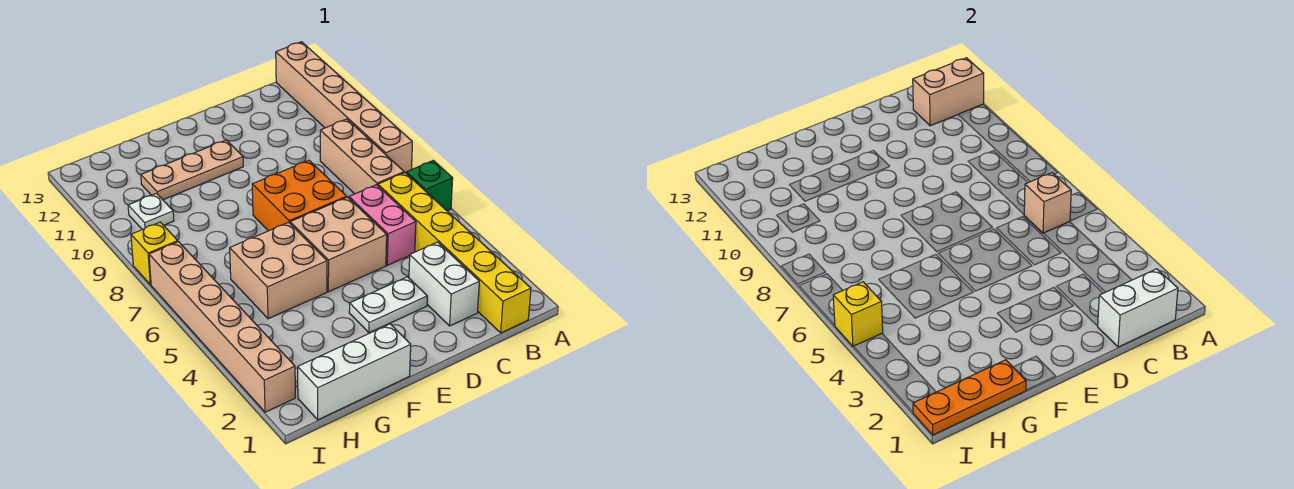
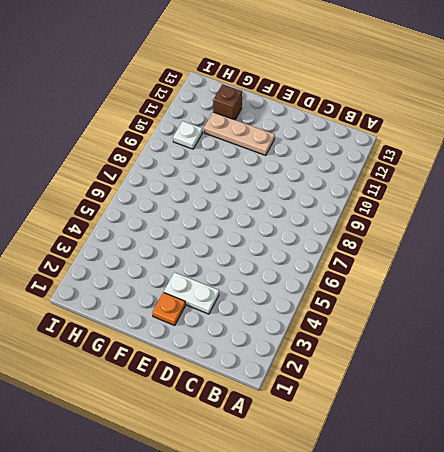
orange 1x1 plate [152,292,185,325] -> none
brown 1x1 brick [213,84,242,120] -> none
none -> green 1x1 brick [406,161,453,211]
none -> tan 1x6 brick [276,42,412,173]
none -> yellow 1x6 brick [378,173,531,333]

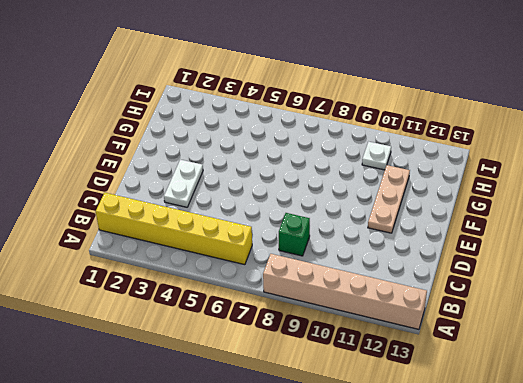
green 1x1 brick [279,213,310,256] -> green 1x1 brick moved to [406,161,453,211]
none -> tan 1x3 brick [320,119,404,194]
none -> white 1x2 brick [409,242,479,326]
none -> pink 1x2 brick [349,185,416,265]

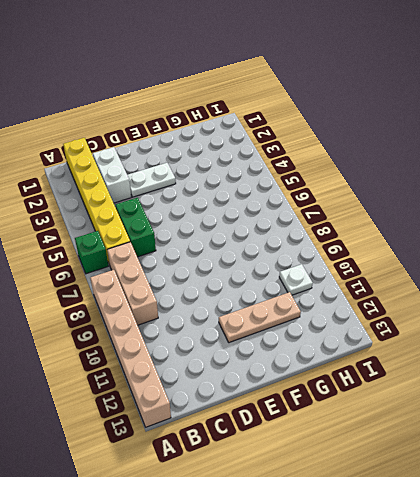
green 1x2 brick [116,198,156,257] -> pink 1x2 brick [349,185,416,265]
none -> tan 2x2 brick [290,197,387,292]
none -> orange 2x2 brick [252,160,347,231]
none -> white 1x3 brick [298,324,411,420]

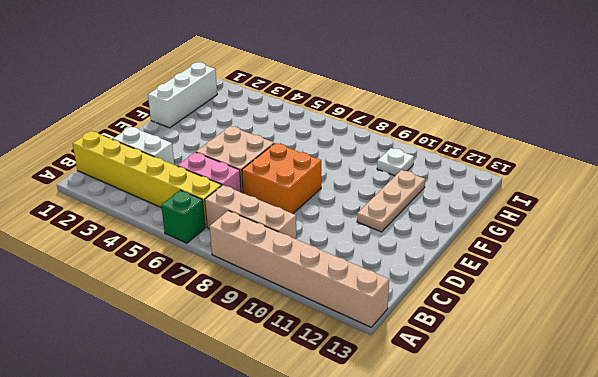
none -> white 1x2 plate [349,277,427,333]
none -> tan 2x2 brick [230,222,327,319]
none -> tan 1x6 brick [149,242,295,412]

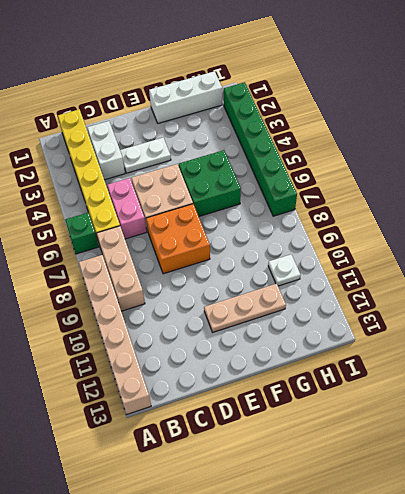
green 2x2 brick [179,150,241,216] -> tan 2x2 brick [230,222,327,319]
green 1x6 brick [224,82,297,216] -> tan 1x6 brick [149,242,295,412]
none -> yellow 1x1 brick [131,222,178,285]
none -> tan 1x2 brick [913,58,984,126]
none -> white 1x2 brick [1098,269,1178,347]

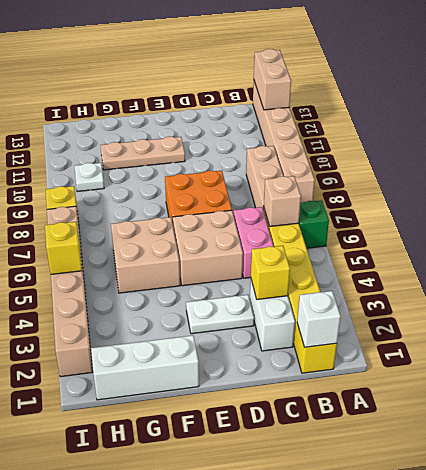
tan 1x2 brick [254,49,291,110] -> tan 1x2 brick turned to [913,58,984,126]
white 1x1 brick [297,291,341,347] -> white 1x2 brick [1098,269,1178,347]
yellow 1x1 brick [251,246,290,300] -> none
none -> orange 1x3 plate [913,360,1026,435]

